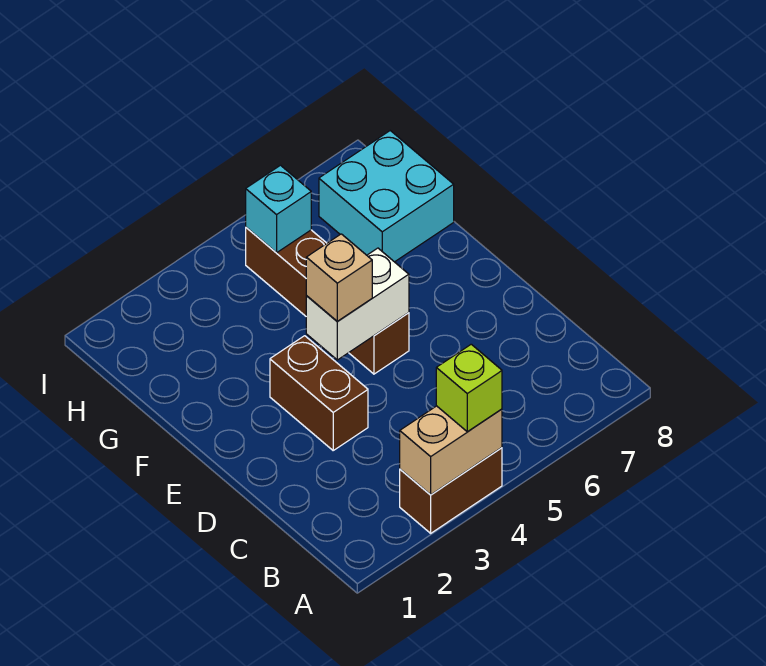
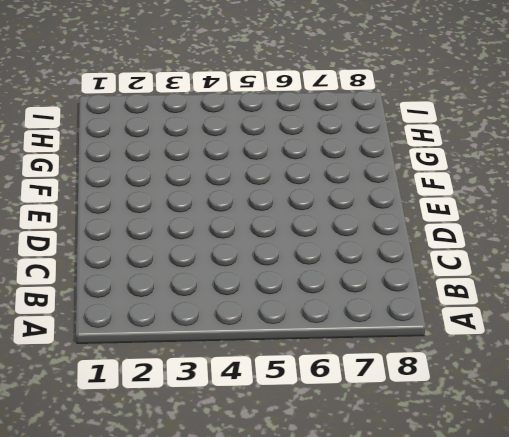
none -> brown 1x2 brick [400,448,502,533]
none -> brown 1x2 brick [270,336,368,450]

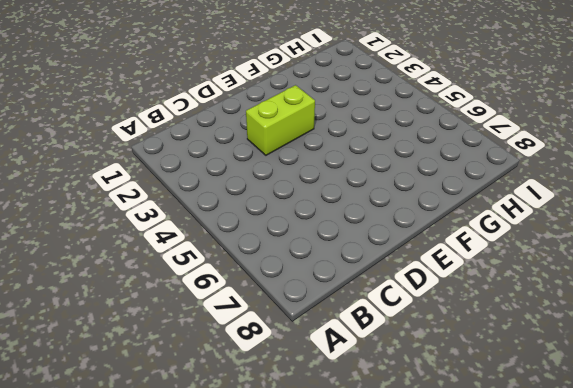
lime 1x2 brick [246,85,315,155] -> brown 1x2 brick [270,336,368,450]
none -> brown 1x2 brick [400,448,502,533]
none -> brown 1x4 brick [246,227,409,374]

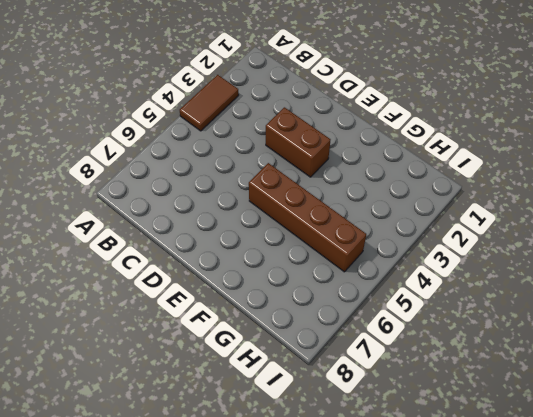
brown 1x2 tile [180,75,239,131] -> brown 1x2 brick [400,448,502,533]
none -> cyan 2x2 brick [319,131,454,262]
none -> tan 1x2 brick [400,406,502,495]

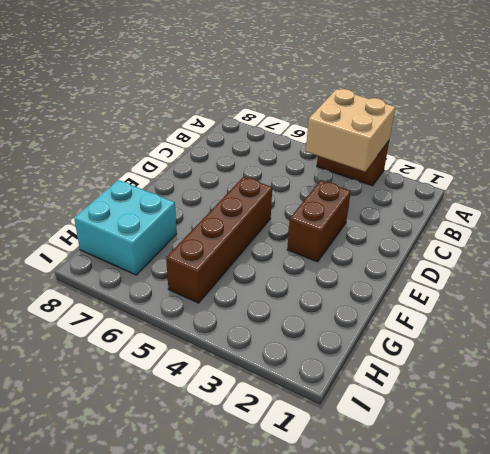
tan 2x2 brick [306,89,395,172] -> tan 1x2 brick [400,406,502,495]
none -> white 1x2 brick [306,248,409,360]
none -> cyan 1x1 brick [246,165,311,253]

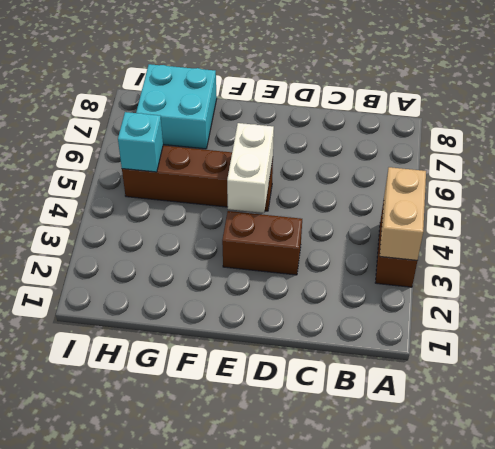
none -> lime 1x1 brick [436,344,502,432]
none -> tan 1x1 brick [306,234,372,321]

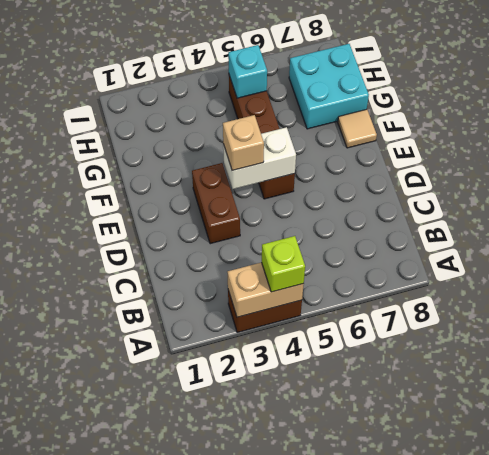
tan 1x1 tile [338,109,377,148] -> none

